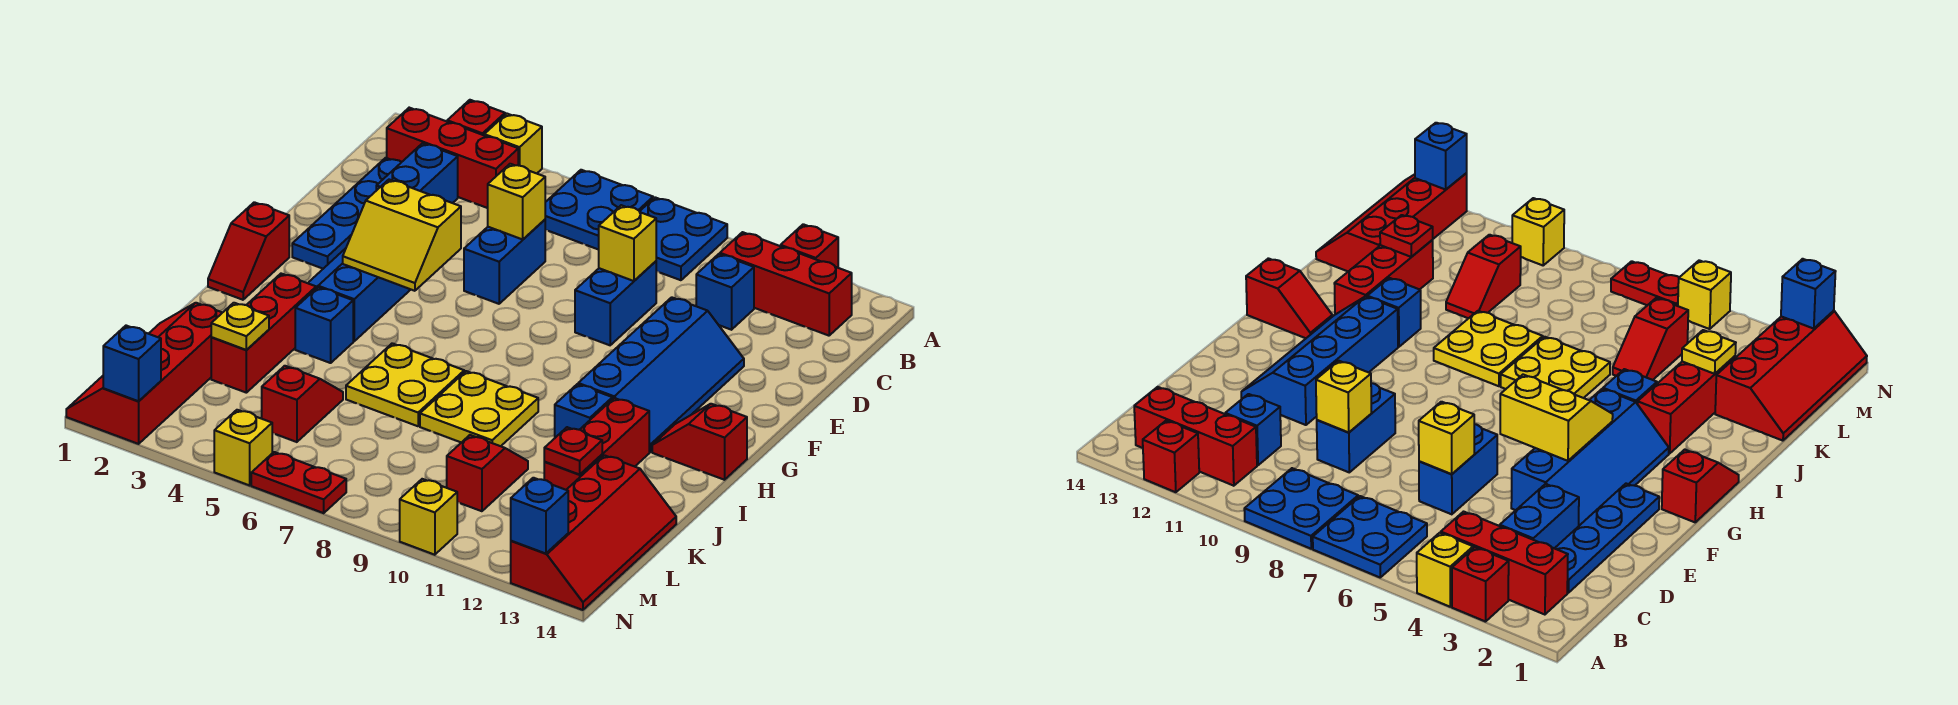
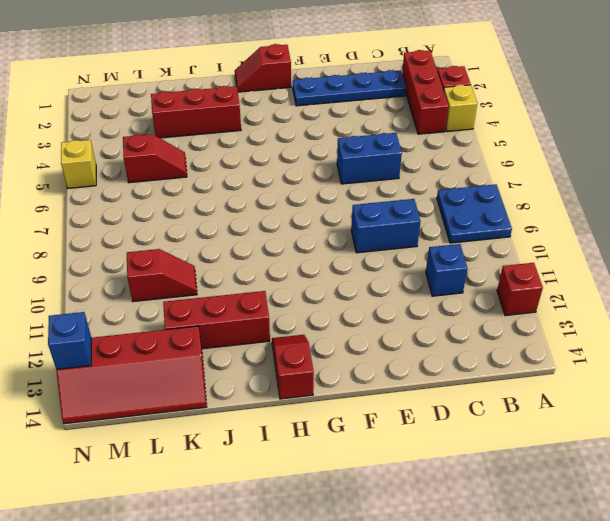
none -> blue 2x2 plate [545,170,653,250]
none -> red 1x3 brick [720,232,852,336]
none -> blue 1x2 brick [376,143,458,203]
none -> blue 2x4 slope [308,248,411,341]

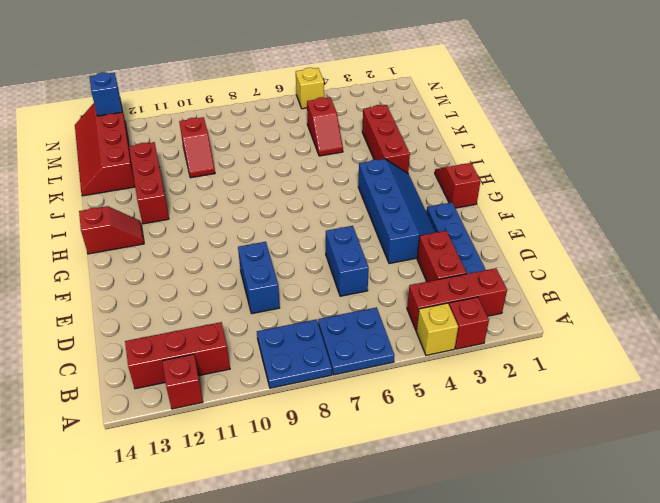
red 1x2 brick [417,231,467,282] -> blue 1x2 brick [376,143,458,203]
none -> blue 1x1 brick [696,254,754,330]
none -> blue 2x4 slope [578,297,744,452]
none -> blue 1x1 brick [295,287,353,363]
none -> yellow 2x2 plate [346,343,464,426]

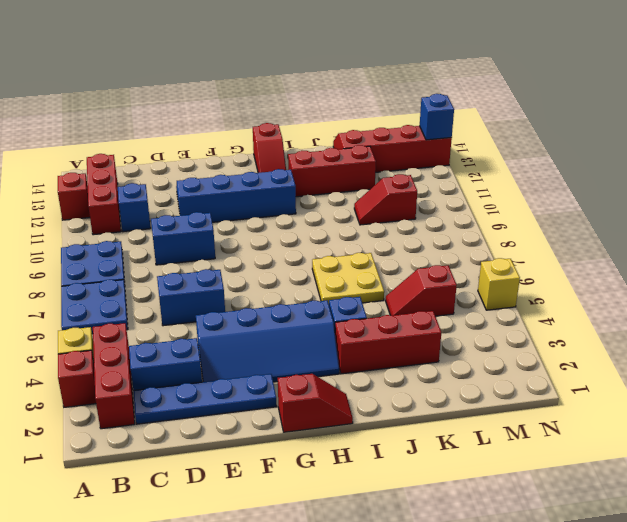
none -> yellow 2x2 plate [420,371,538,446]
none -> blue 1x1 brick [555,384,612,438]
none -> red 2x4 slope [66,303,222,444]
none -> red 1x2 plate [251,452,346,513]

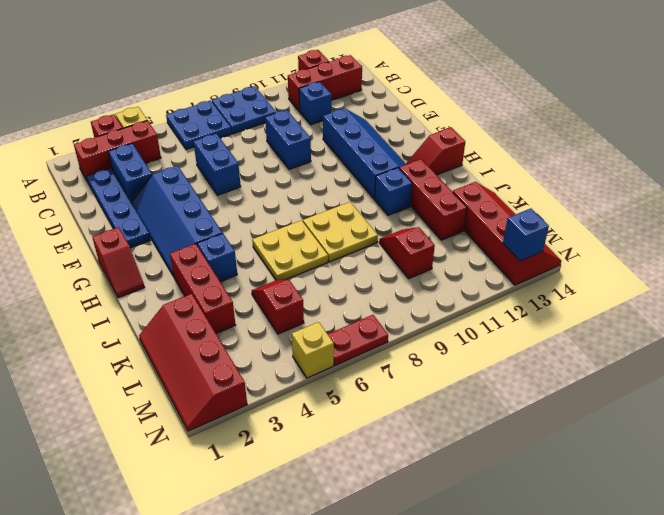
none -> yellow 1x1 brick [400,479,457,555]
none -> yellow 1x1 brick [488,164,545,239]
none -> yellow 1x1 brick [599,205,656,281]
none -> yellow 2x2 slope [343,180,461,291]

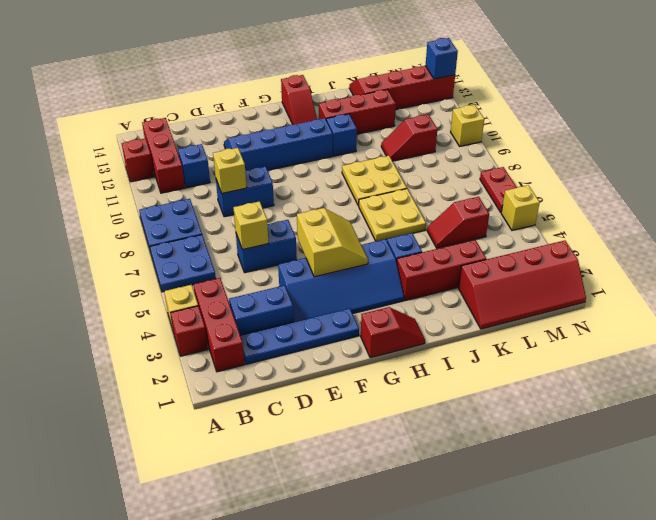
none -> yellow 1x1 plate [211,303,269,350]
none -> red 1x1 plate [544,427,602,474]
none -> blue 1x1 brick [103,326,161,401]

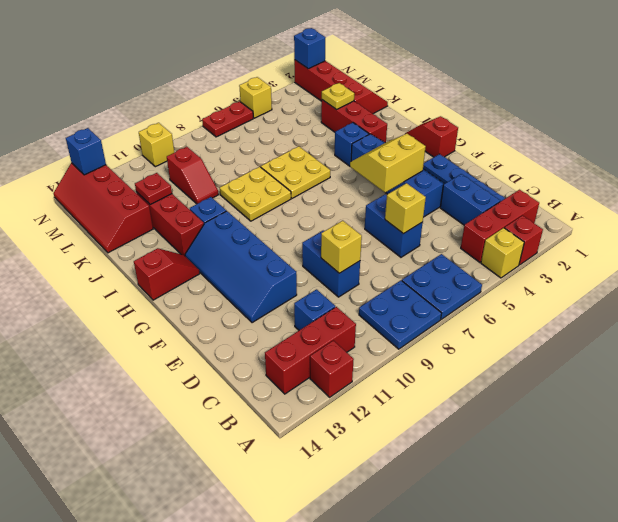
none -> red 1x2 slope [262,366,343,442]

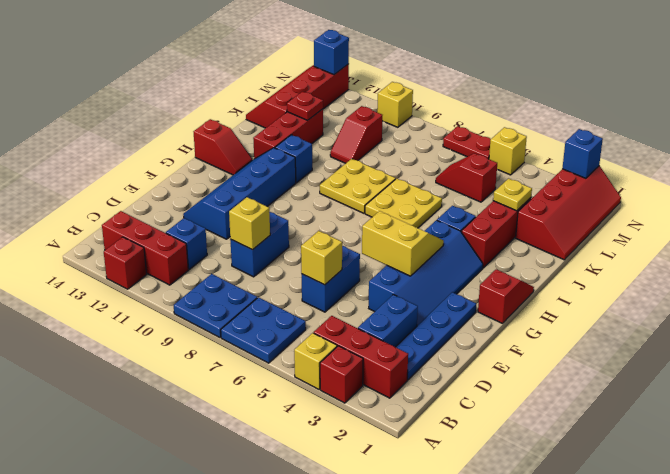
red 1x2 slope [436,153,497,202] -> red 1x2 slope turned to [262,366,343,442]

